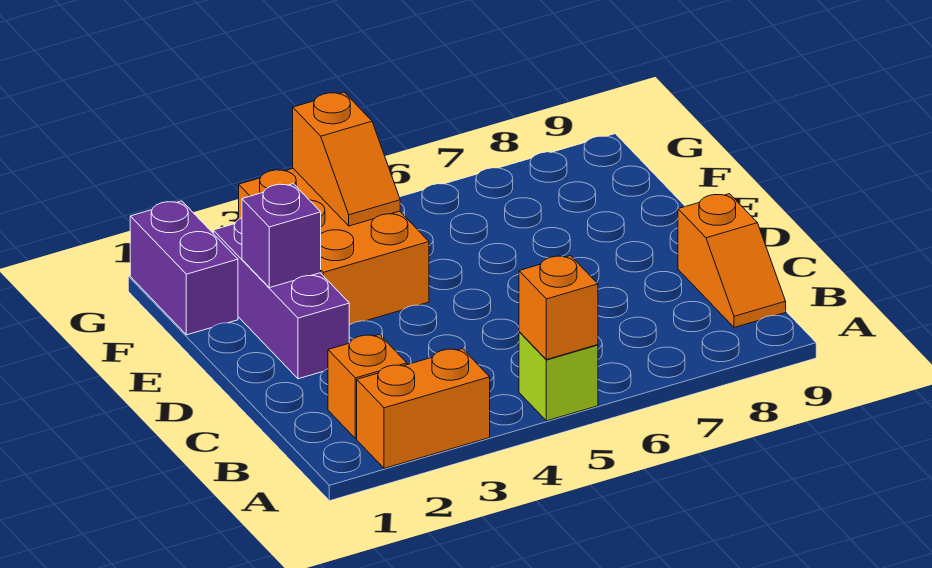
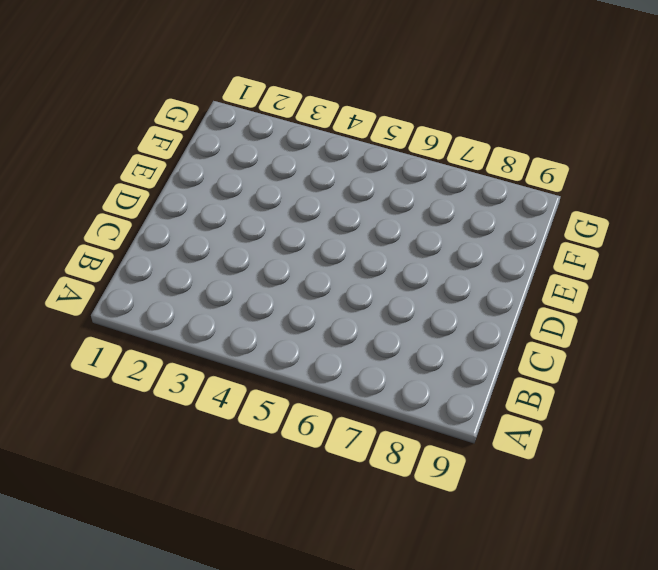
none -> orange 1x2 brick [357,349,490,468]
none -> lime 1x1 brick [519,332,598,421]

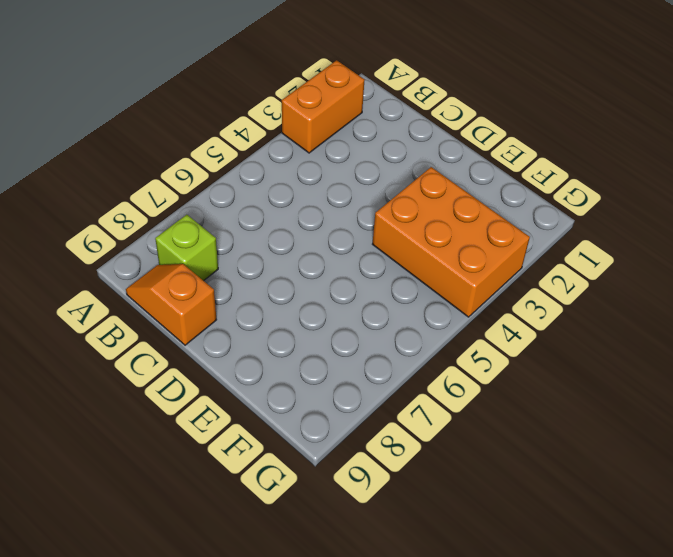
lime 1x1 brick [155,215,218,281] -> lime 1x1 brick moved to [519,332,598,421]
none -> orange 1x1 brick [328,335,407,439]
none -> purple 1x3 brick [213,218,349,379]

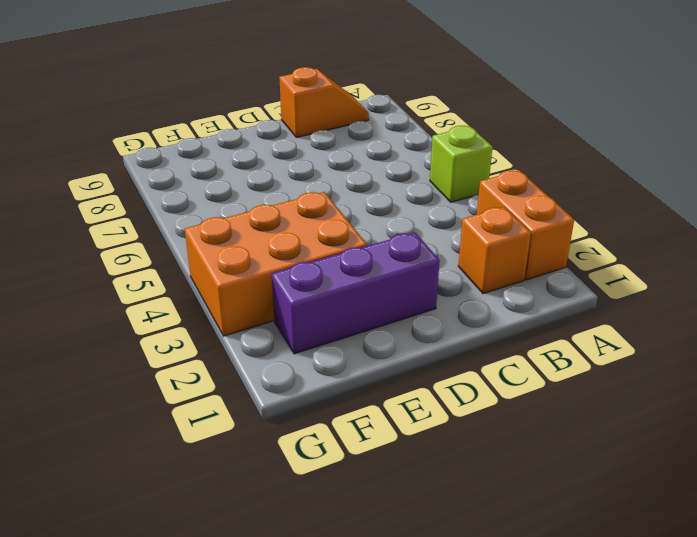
none -> purple 1x2 brick [130,201,238,335]
none -> orange 1x1 brick [519,256,598,360]

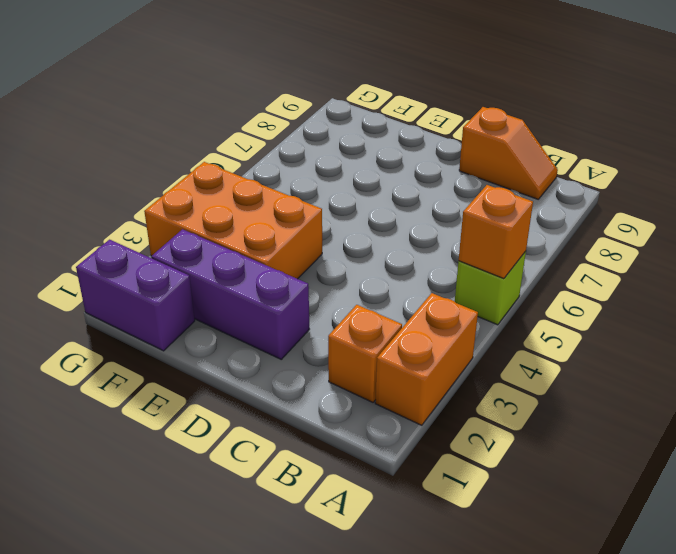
none -> purple 1x1 brick [242,184,321,288]
none -> orange 1x2 slope [293,92,400,226]

